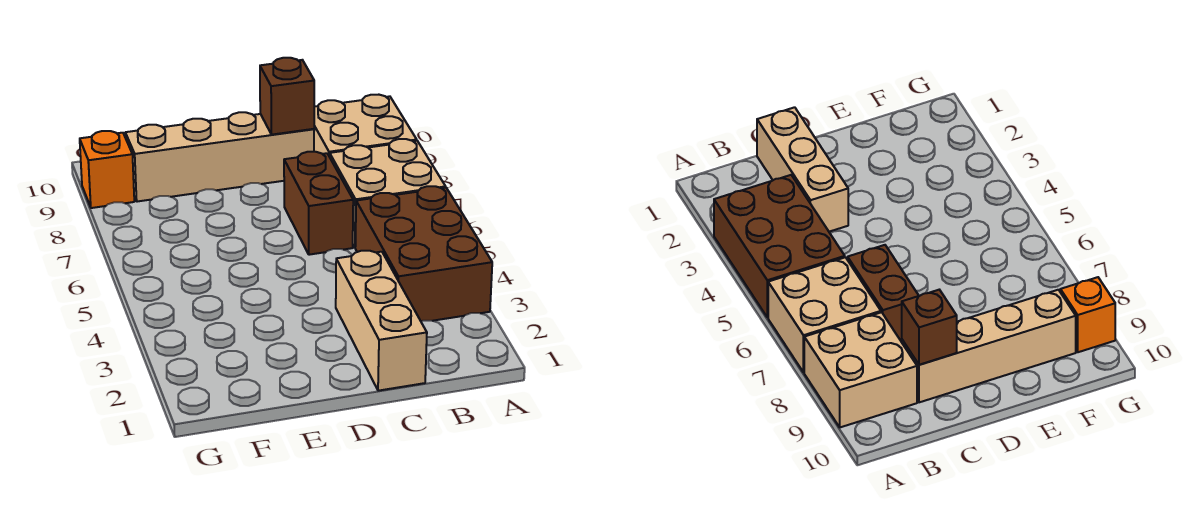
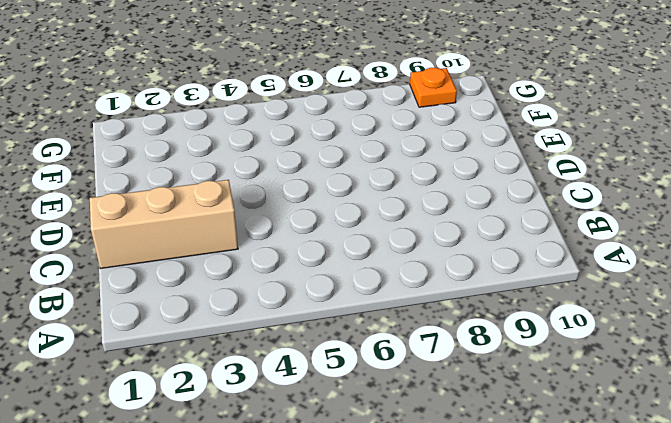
orange 1x1 plate [410,68,457,107] -> orange 1x1 brick [80,131,134,208]
none -> brown 2x3 brick [355,186,492,321]
none -> tan 2x2 brick [330,139,446,247]

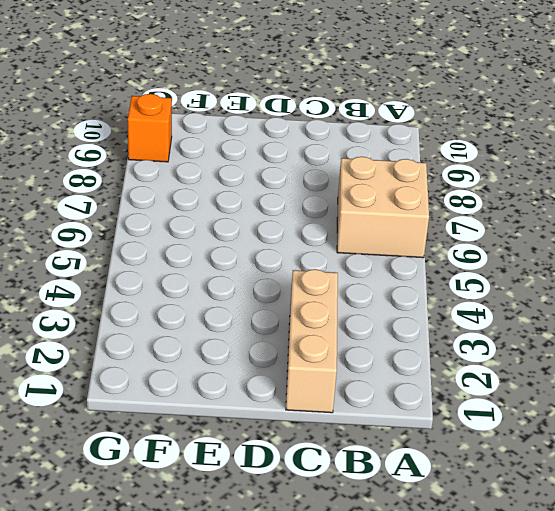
none -> brown 2x3 brick [355,186,492,321]
none -> tan 2x2 brick [314,95,417,157]

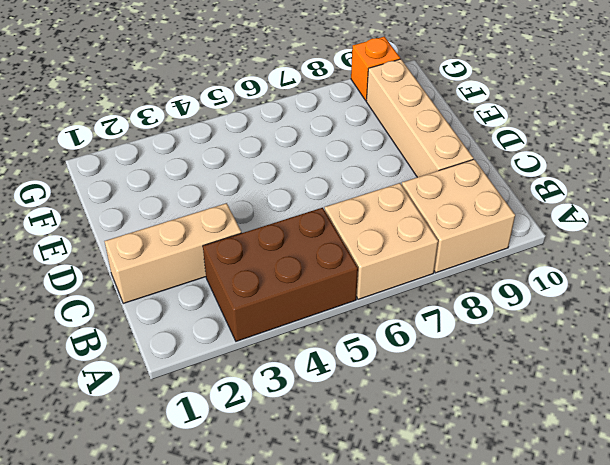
none -> brown 1x2 brick [284,152,353,255]
none -> brown 1x1 brick [260,58,314,135]

